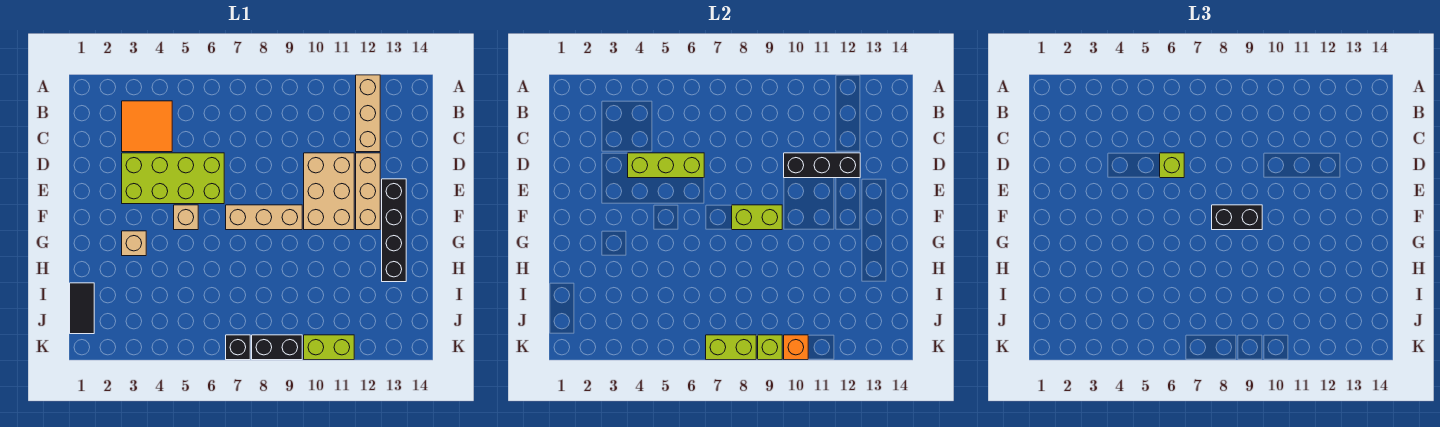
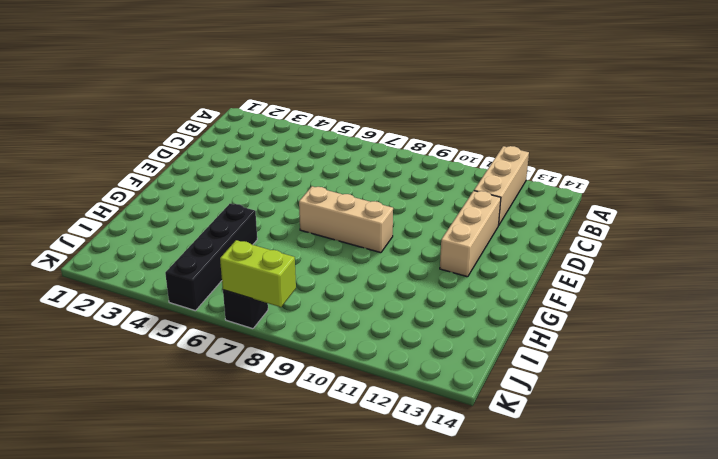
black 1x4 brick [165,204,257,311] -> black 1x4 brick moved to [382,179,406,282]
none -> orange 2x2 tile [122,101,172,152]
none -> lime 2x4 brick [122,153,224,204]
none -> tan 2x3 brick [304,153,354,230]

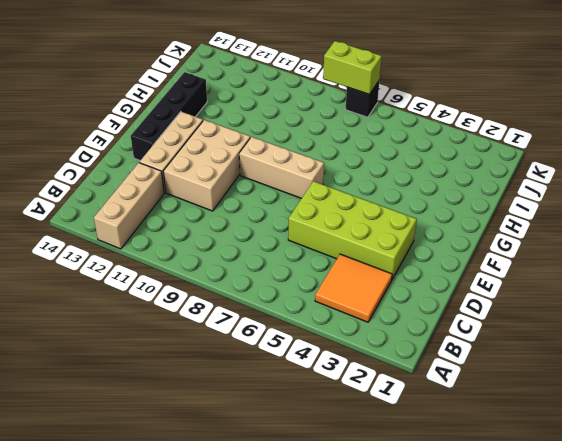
none -> tan 1x1 brick [174,205,198,230]
none -> tan 1x1 brick [122,231,146,256]
none -> black 1x2 tile [70,283,94,334]

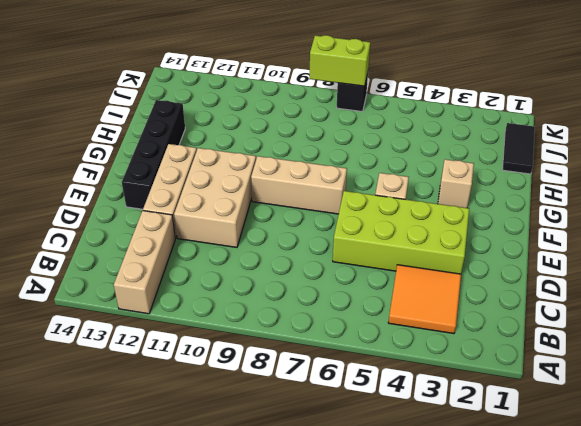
none -> black 1x2 brick [252,335,302,360]
none -> lime 1x2 brick [304,335,354,360]
none -> lime 1x3 brick [628,153,704,178]

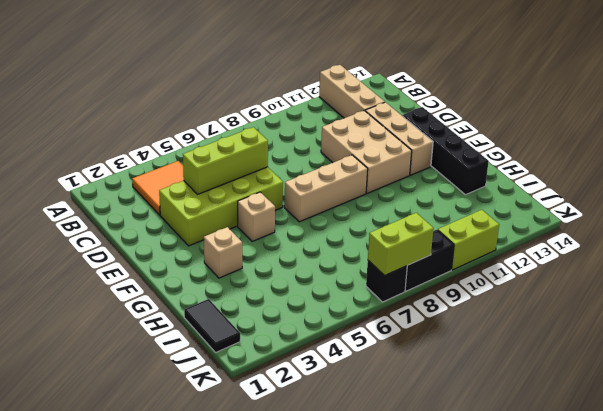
none -> black 1x3 brick [784,153,860,178]
none -> lime 1x2 brick [732,205,782,230]
none -> lime 1x1 brick [758,335,782,360]

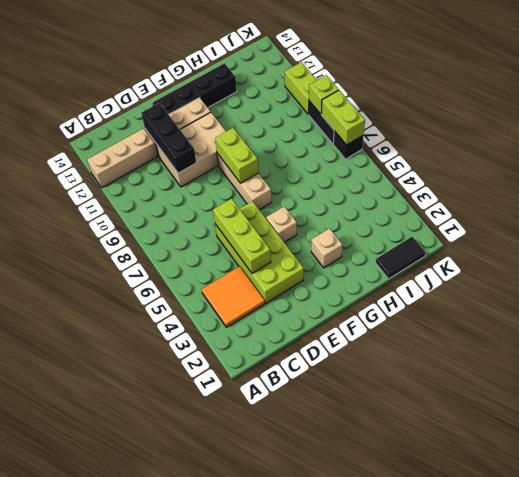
none -> orange 1x1 brick [784,335,808,360]
none -> lime 1x1 brick [1160,153,1184,178]
none -> black 1x2 brick [1212,205,1262,230]

